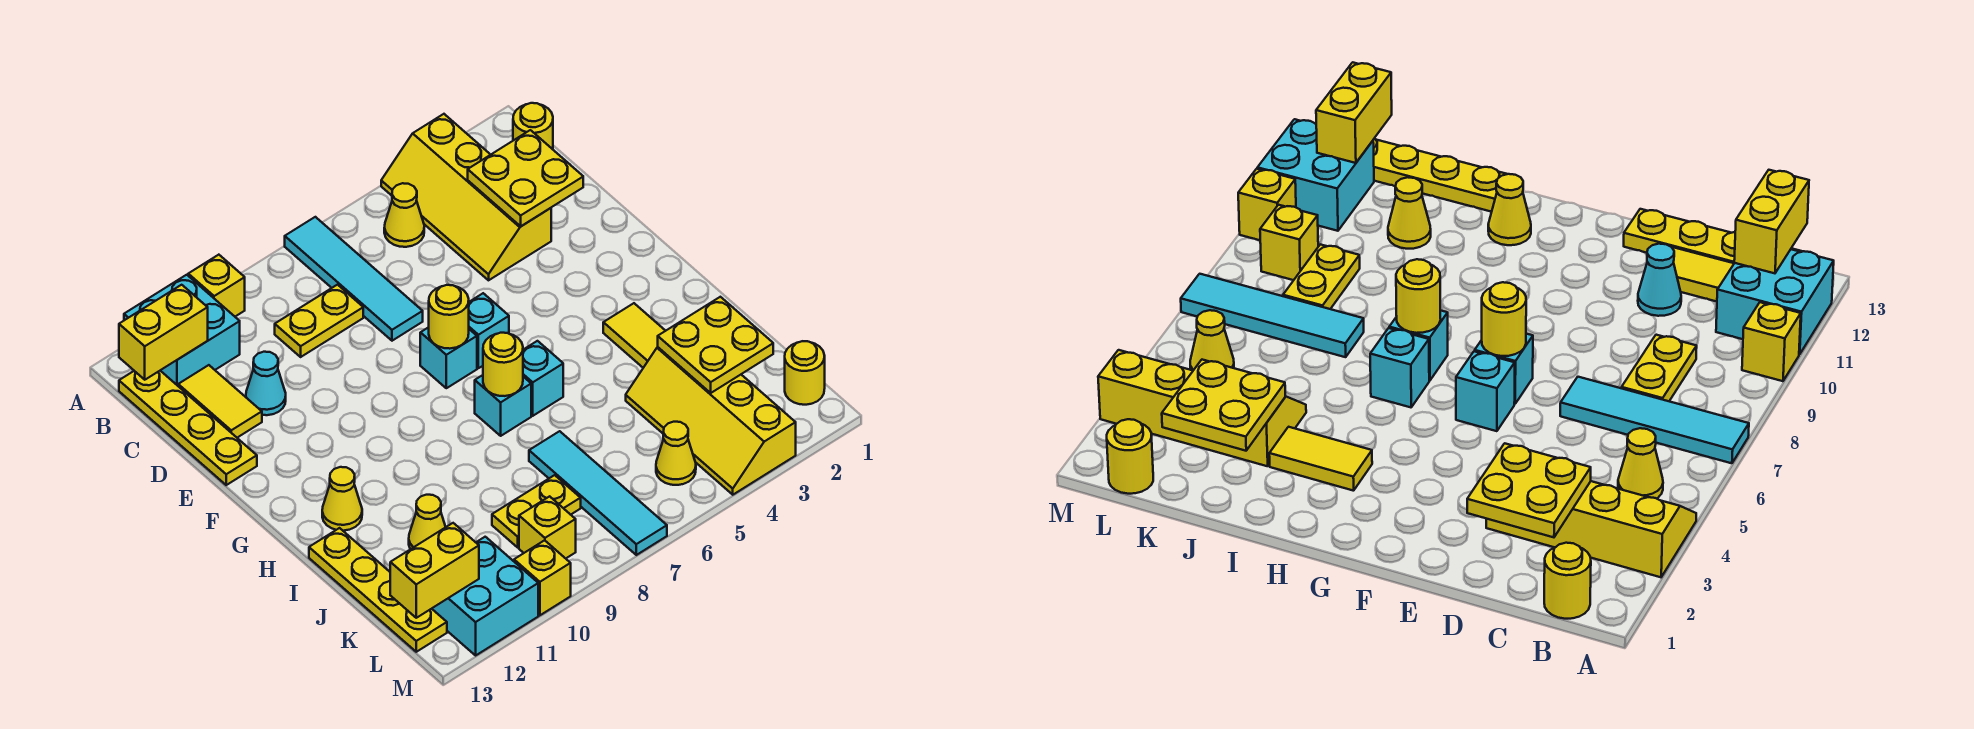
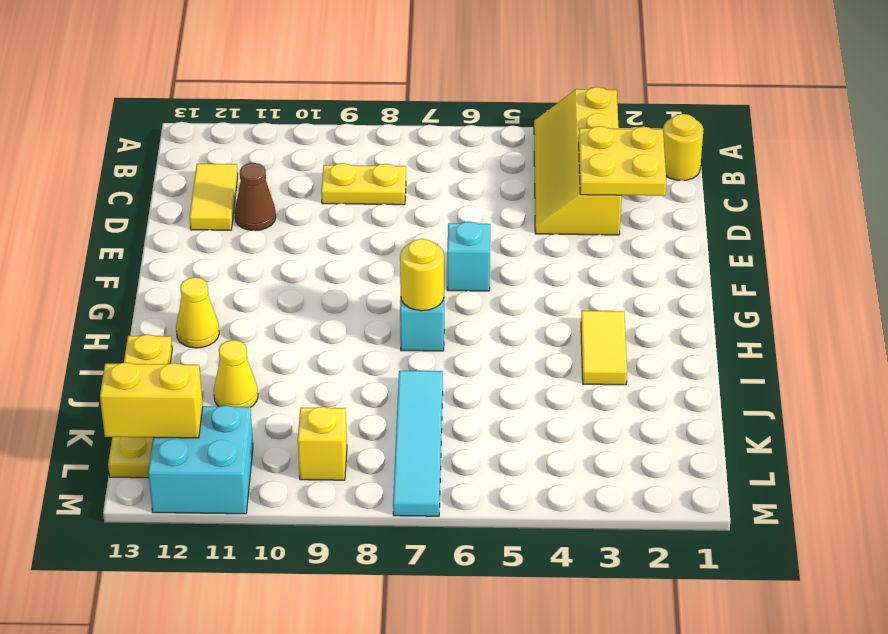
brown 1x1 cone [235,163,276,231] -> cyan 1x1 cone [246,352,286,415]
none -> cyan 1x4 tile [285,217,423,341]
none -> yellow 1x1 brick [188,255,245,316]
none -> cyan 2x2 brick [124,275,240,386]
none -> yellow 1x1 cone [384,183,424,247]

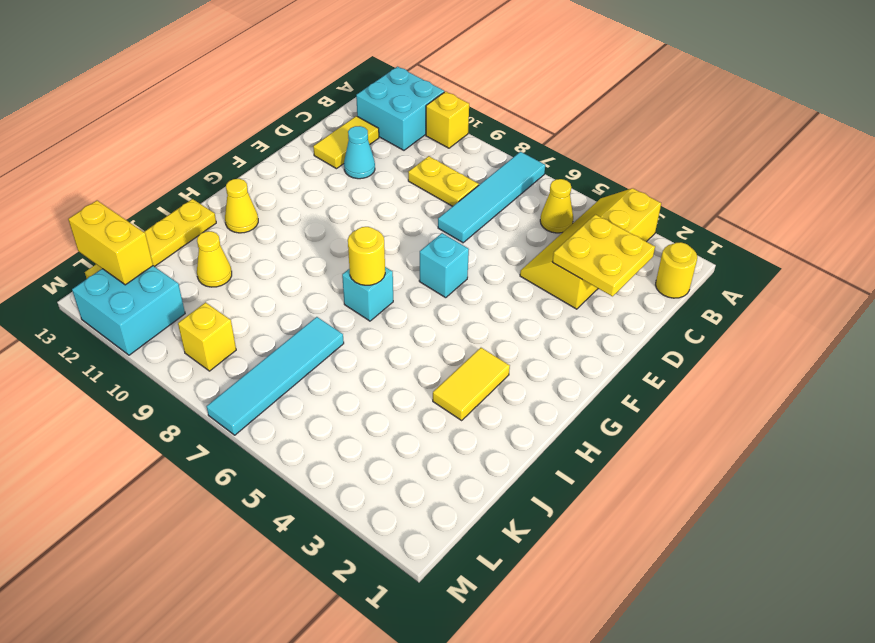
none -> yellow 1x4 plate [119,371,257,485]
none -> cyan 1x1 brick [420,327,477,388]
none -> cyan 1x1 brick [523,341,563,416]
none -> yellow 2x4 slope [626,347,796,495]

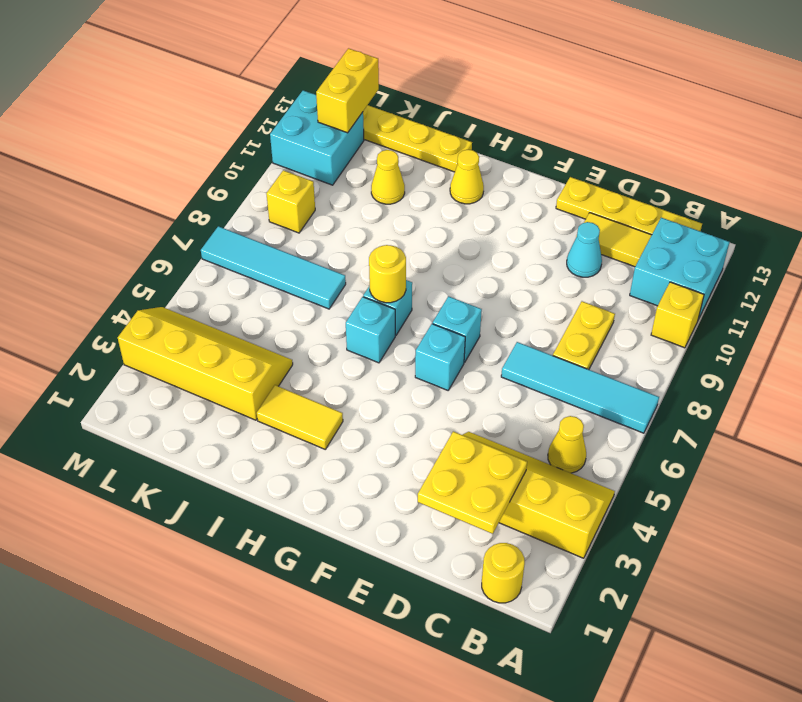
none -> yellow 1x2 plate [492,475,581,547]
none -> yellow 1x1 round brick [785,341,825,405]
none -> yellow 1x1 cone [656,422,696,485]
none -> yellow 1x1 brick [514,540,571,615]

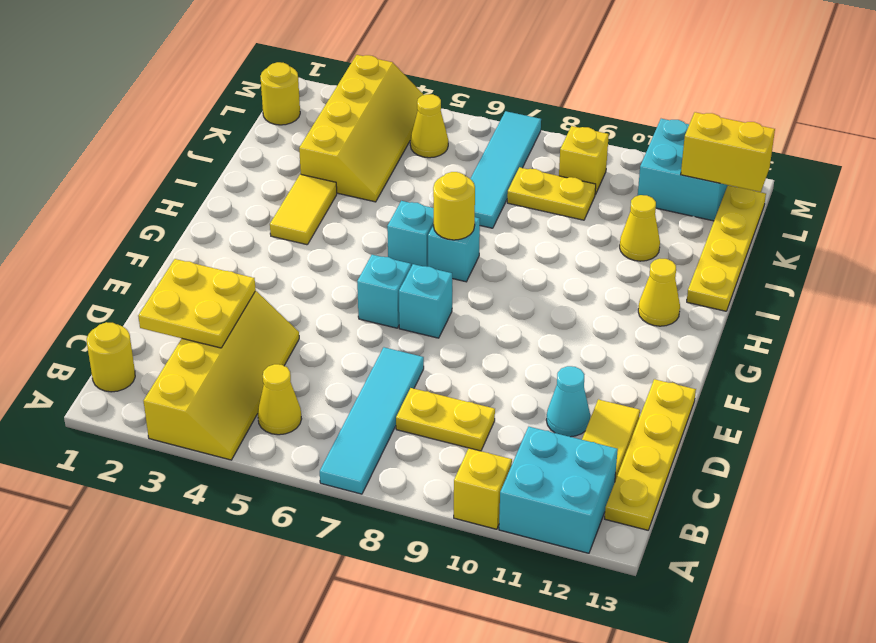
none -> yellow 1x1 brick [514,540,571,615]
none -> yellow 1x2 brick [119,285,208,380]
none -> yellow 1x1 round brick [429,285,469,349]
none -> yellow 2x2 plate [658,297,773,393]

